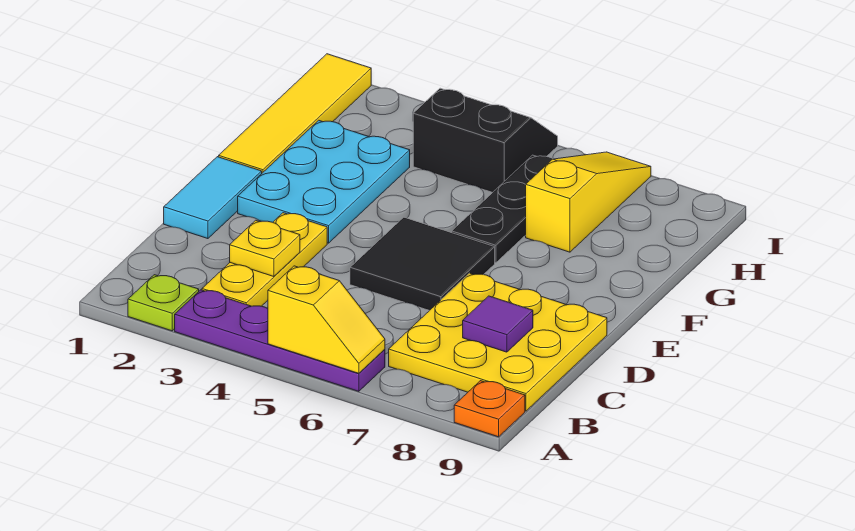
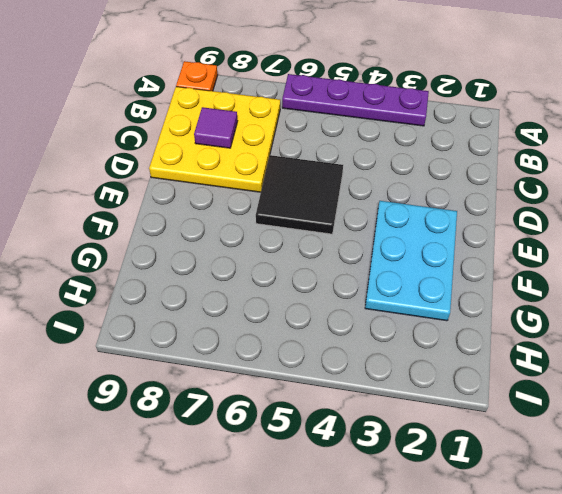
none -> lime 1x1 plate [128,275,199,331]
none -> yellow 1x3 plate [202,213,327,306]
none -> cyan 1x2 tile [164,157,262,239]

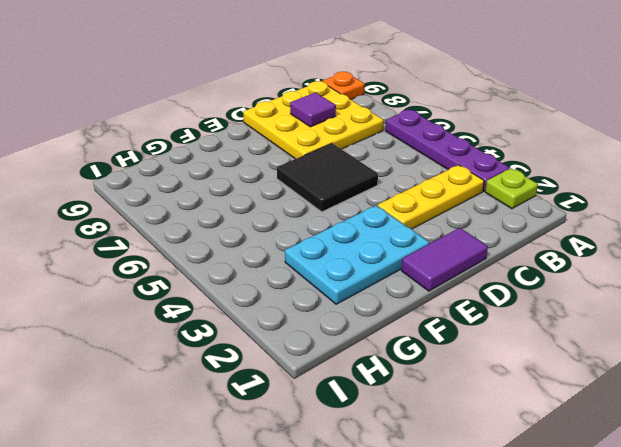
purple 1x2 tile [401,228,488,291] -> cyan 1x2 tile [164,157,262,239]
none -> yellow 1x4 tile [219,54,371,173]
none -> black 1x3 plate [452,155,553,263]
none -> yellow 1x3 slope [526,152,651,252]

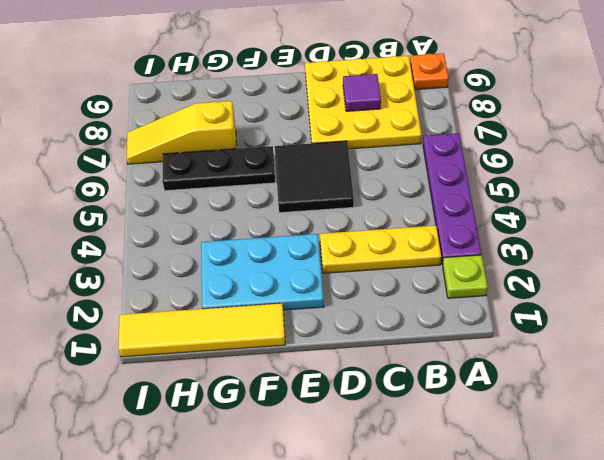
none -> cyan 1x2 tile [164,157,262,239]
none -> black 2x2 slope [413,88,558,193]
none -> yellow 1x2 slope [268,266,385,373]

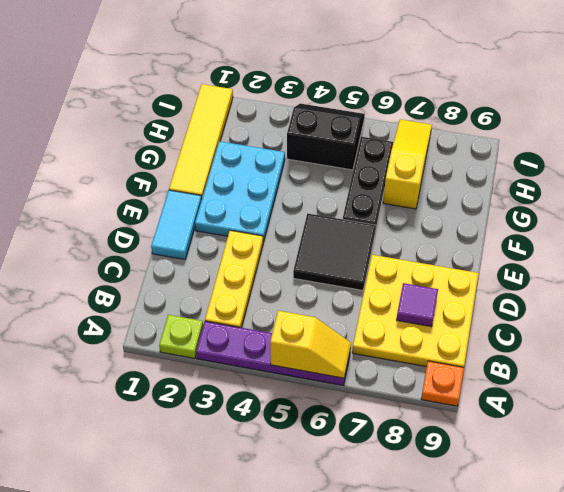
none -> yellow 1x1 plate [230,220,300,277]

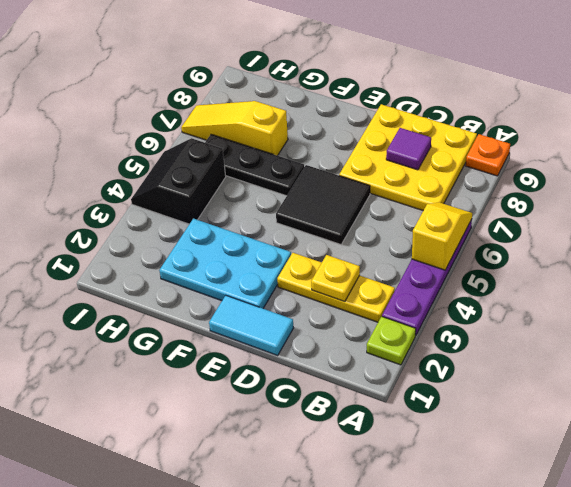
none -> yellow 1x4 tile [219,54,371,173]

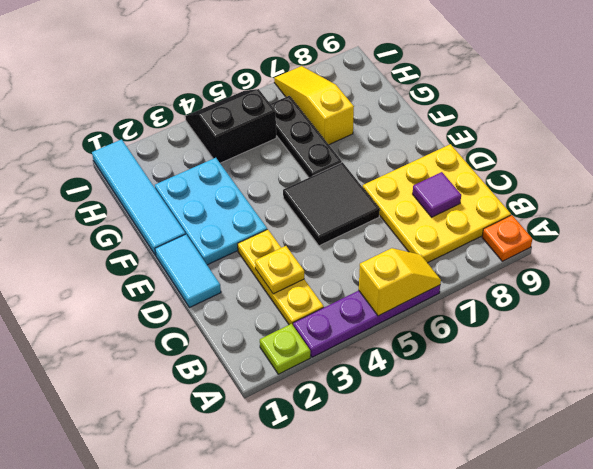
cyan 1x4 tile [92,139,185,256] -> yellow 1x4 tile [219,54,371,173]

